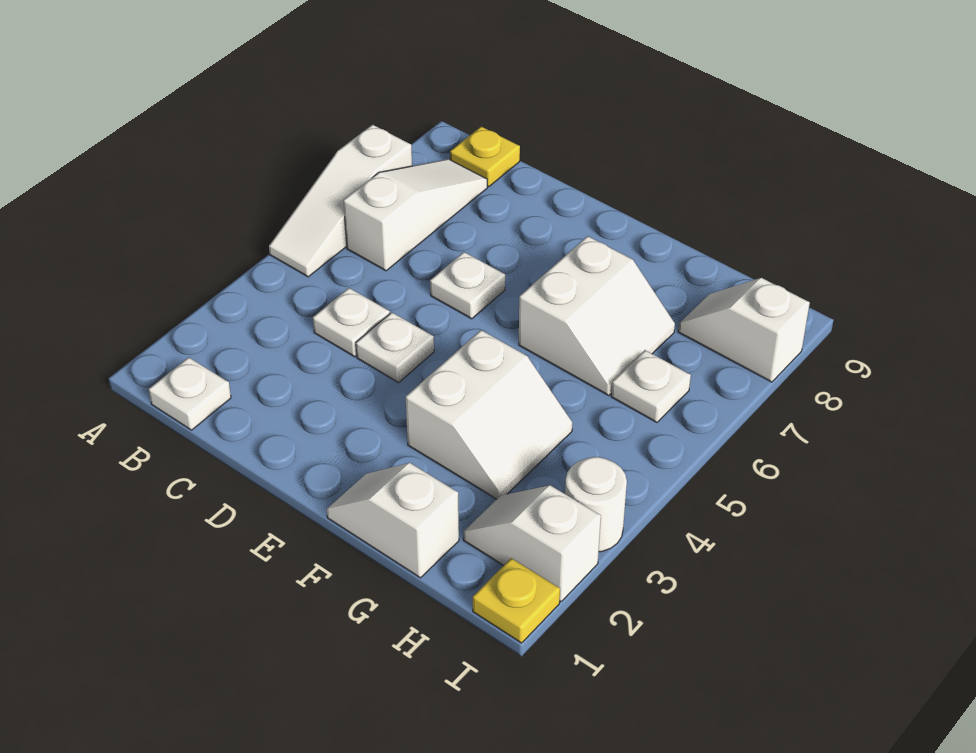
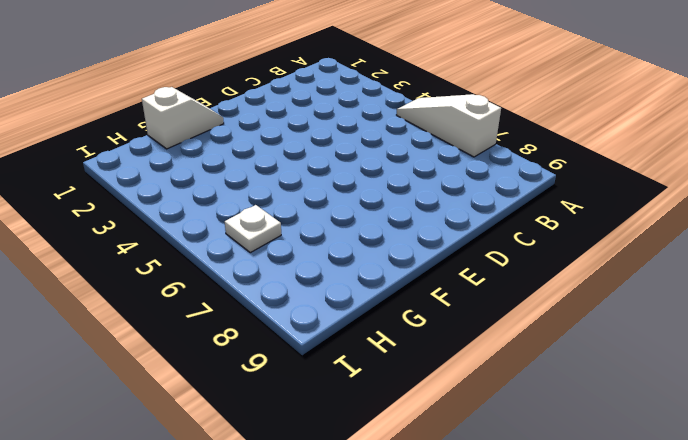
none -> white 1x1 plate [149,357,231,430]
none -> white 1x3 slope [343,159,487,271]
none -> yellow 1x1 plate [450,127,520,187]

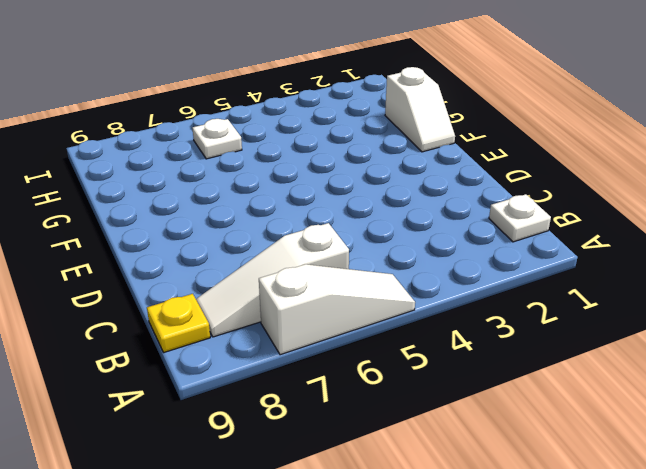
none -> white 1x1 plate [313,288,390,357]
none -> white 1x1 plate [356,312,434,383]
none -> white 1x1 plate [430,252,505,319]

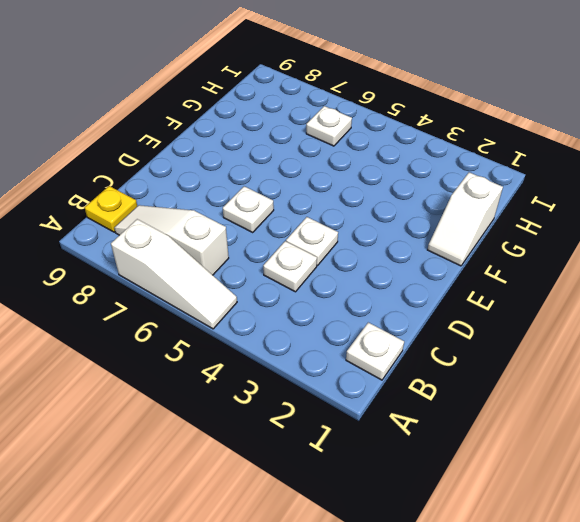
none -> white 2x2 slope [406,330,572,499]
none -> white 2x2 slope [519,236,675,396]
none -> white 1x2 slope [463,485,601,601]

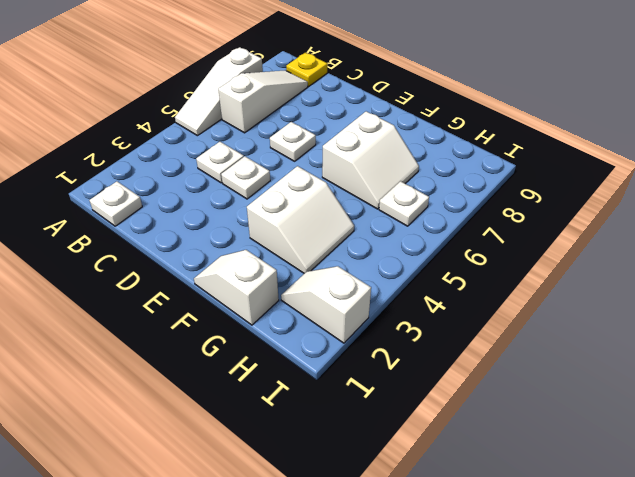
none -> white 1x2 slope [678,278,810,382]
none -> yellow 1x1 plate [473,558,560,643]
none -> white 1x1 round brick [565,457,627,552]

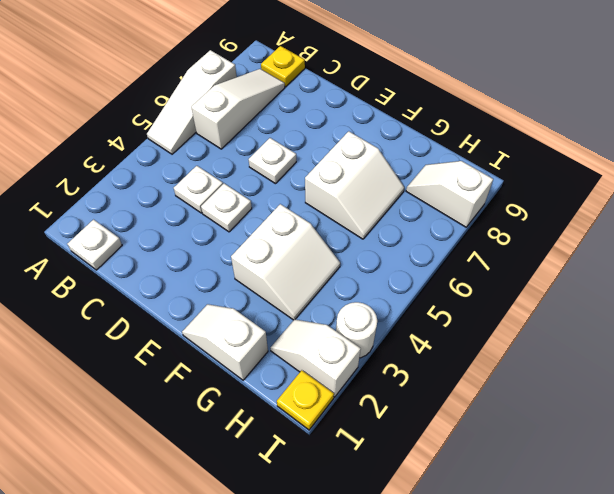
none -> white 1x1 plate [611,350,691,422]

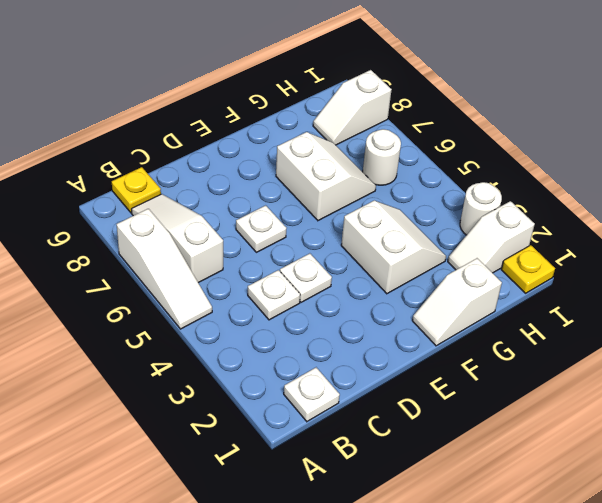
white 1x1 round brick [363,129,401,185] -> white 1x1 plate [611,350,691,422]

